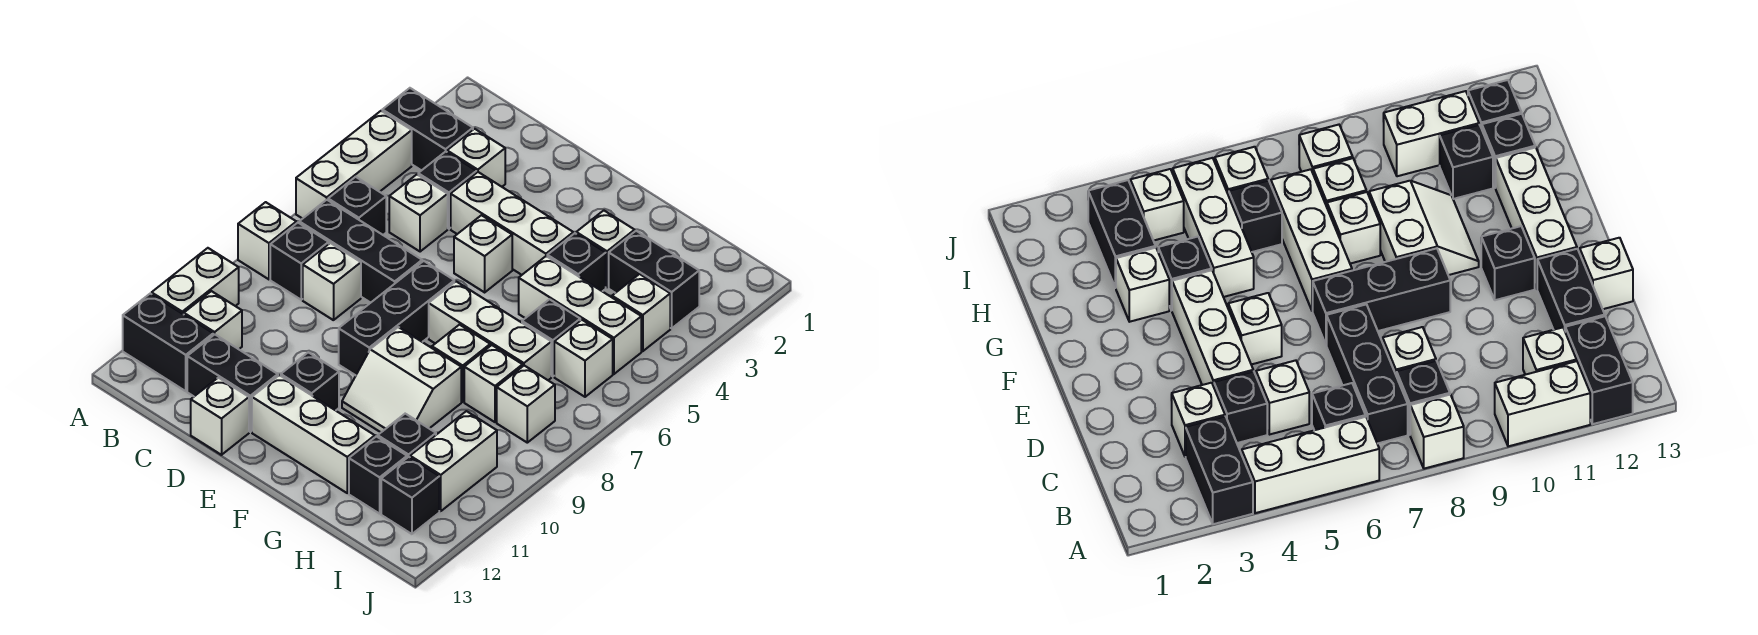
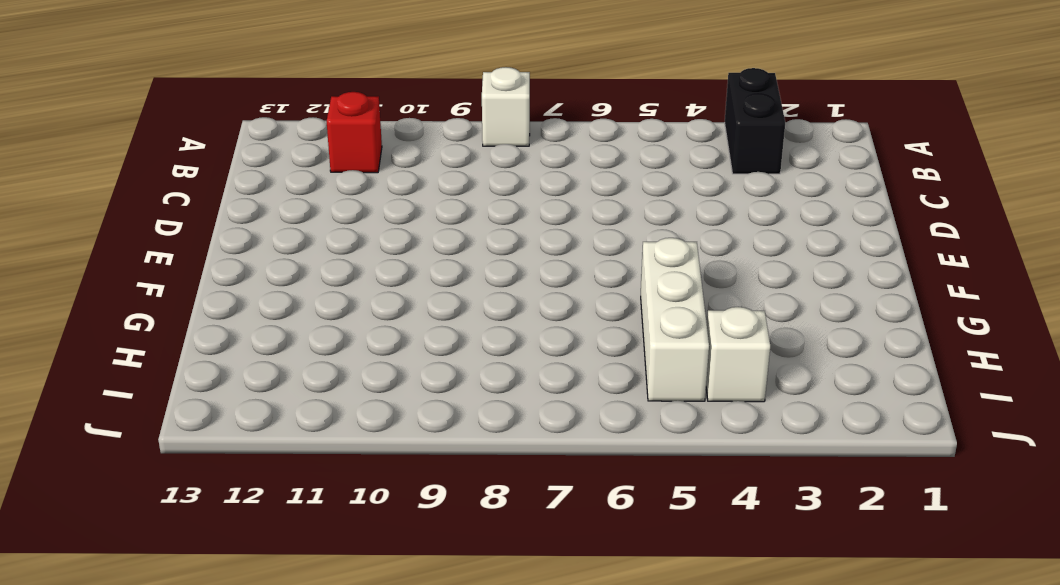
red 1x1 brick [327,92,382,173] -> white 1x1 brick [184,291,242,349]
none -> white 1x3 brick [296,111,412,219]
none -> white 1x2 brick [152,248,239,314]
none -> black 1x2 brick [123,294,213,391]
none -> black 1x1 brick [328,177,386,235]

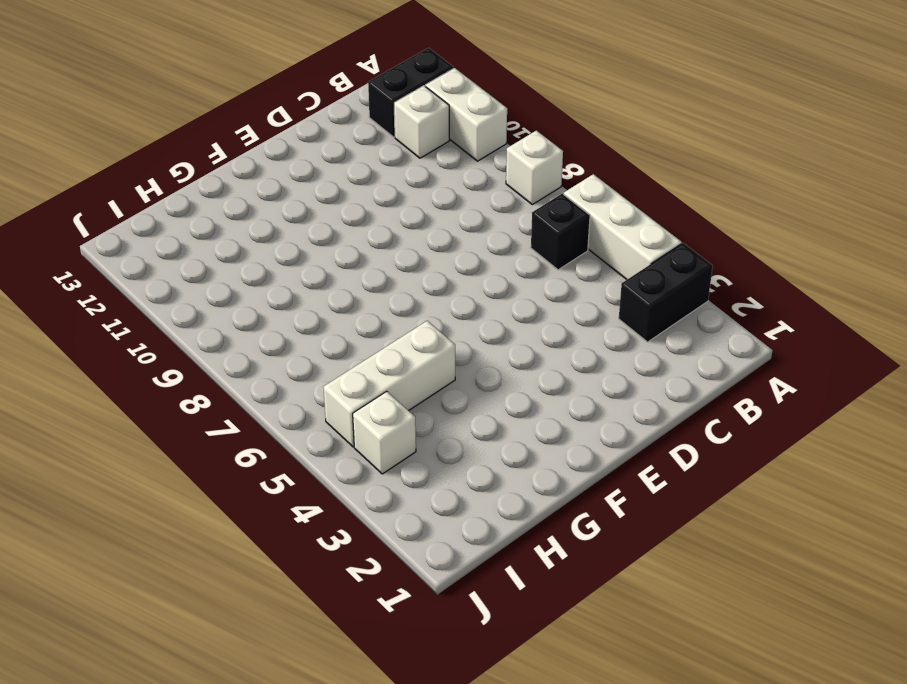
none -> black 1x3 brick [299,200,422,303]
none -> black 1x1 brick [270,223,329,300]
none -> white 1x1 brick [447,129,505,187]
none -> black 1x1 brick [418,152,476,229]

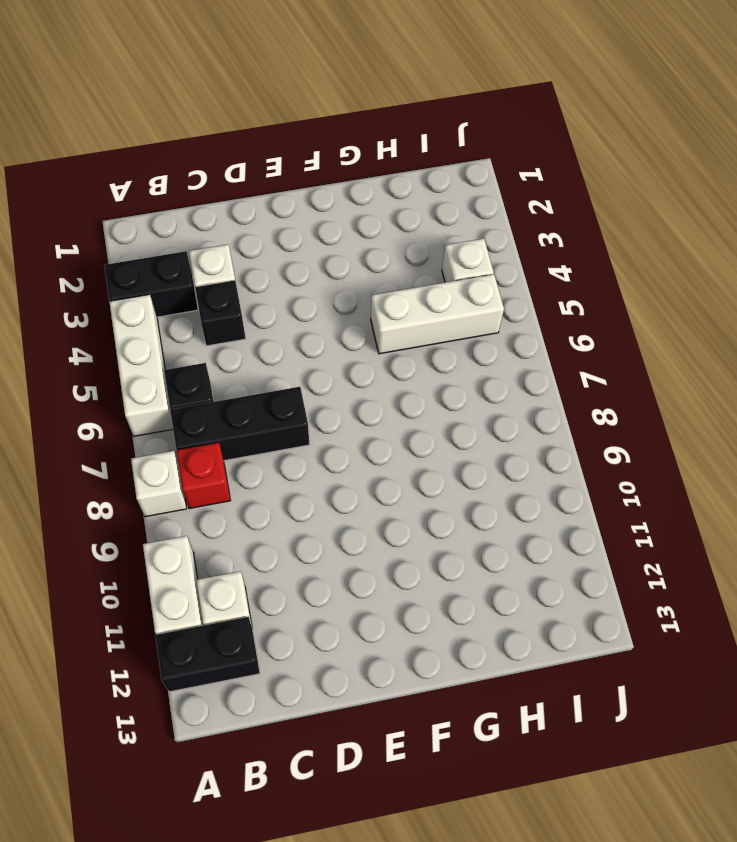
red 1x1 brick [176,443,231,508] -> black 1x1 brick [270,223,329,300]
none -> white 1x1 brick [389,175,448,252]
none -> white 1x1 brick [303,243,361,320]
none -> black 1x2 brick [187,334,278,432]
none -> white 1x3 brick [451,172,573,275]

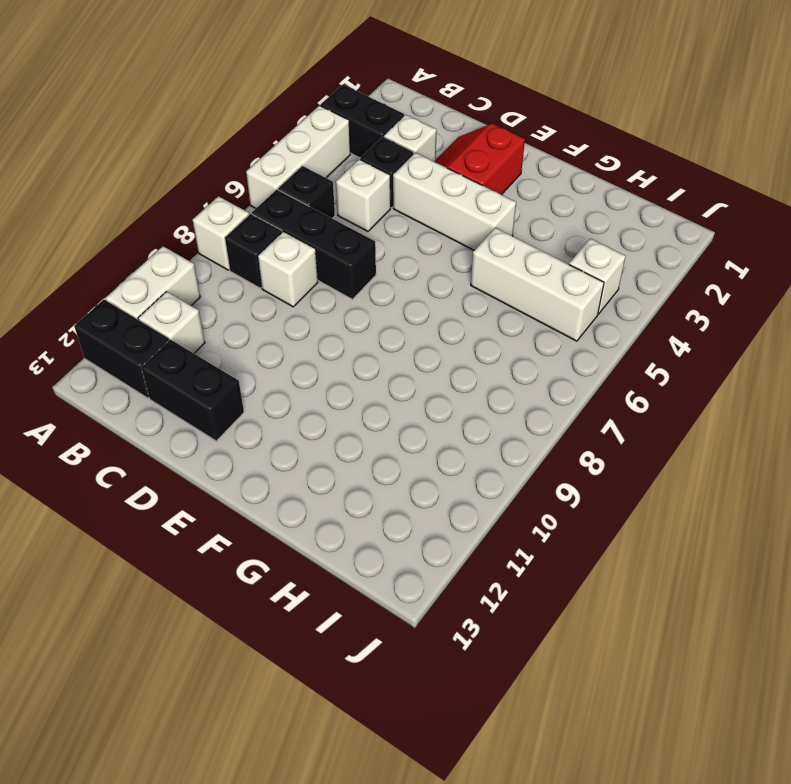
red 2x2 slope [434,123,525,195] -> none
none -> white 1x1 brick [191,378,249,455]
none -> white 1x1 brick [454,215,512,292]
none -> black 1x3 brick [339,261,454,375]
none -> black 1x1 brick [281,352,339,410]

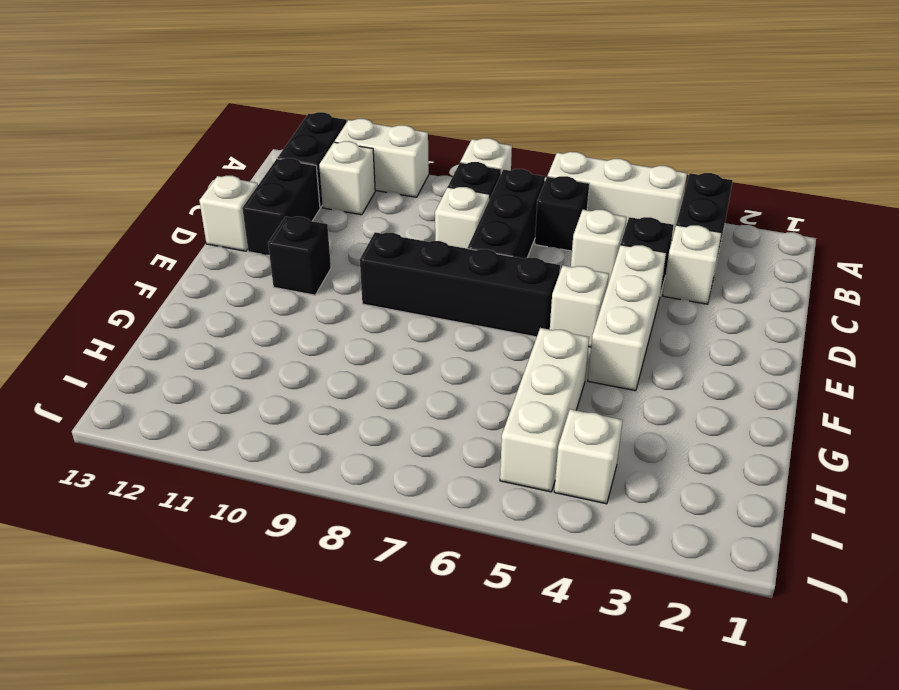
black 1x4 brick [360,232,560,337] -> black 1x3 brick [339,261,454,375]
none -> white 1x3 brick [252,375,375,493]
none -> white 1x3 brick [429,282,551,380]
none -> white 2x2 slope [342,327,461,432]
none -> white 1x1 brick [576,210,635,287]

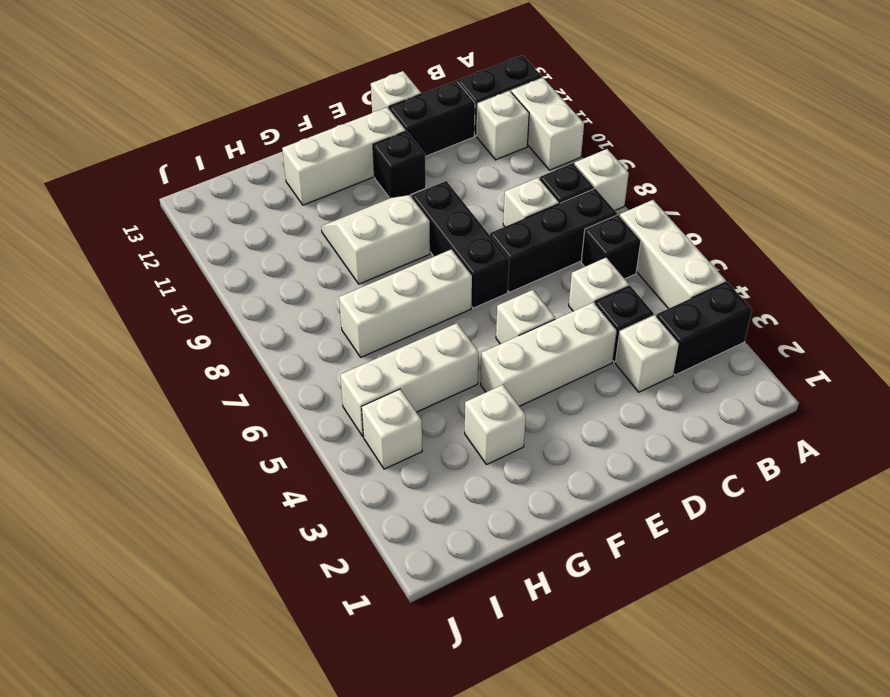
none -> black 1x1 brick [547,233,606,291]
none -> white 1x1 brick [432,325,490,402]
none -> black 1x2 brick [609,231,699,328]
none -> black 1x1 brick [522,299,580,376]

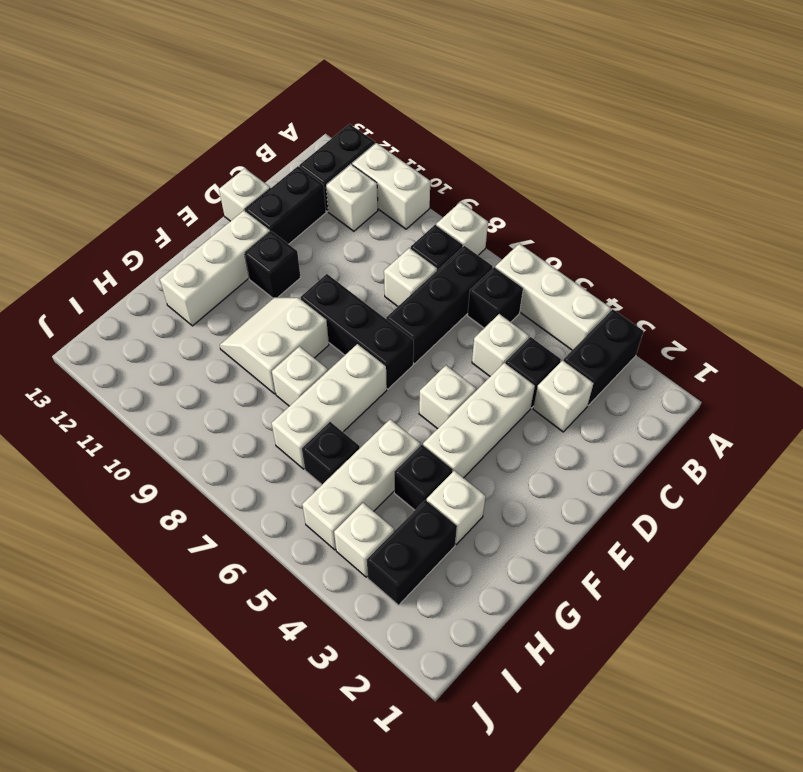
none -> white 1x1 brick [464,345,523,422]
none -> black 1x1 brick [378,414,436,458]
none -> black 1x1 brick [349,436,407,514]
none -> white 1x1 brick [554,320,613,397]

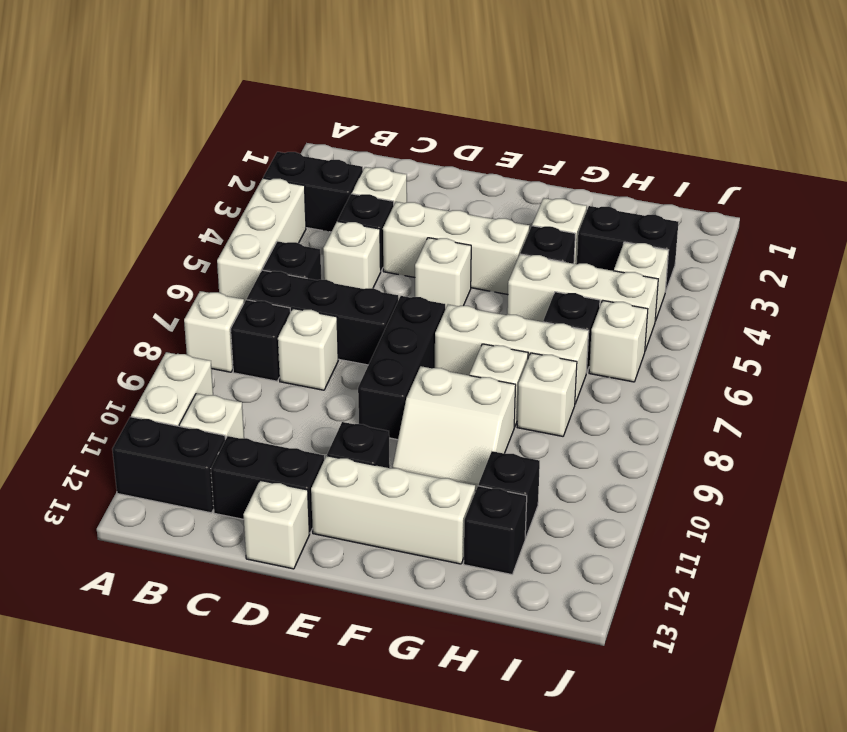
none -> white 1x1 brick [497,366,555,443]
none -> white 1x2 brick [410,411,497,511]
none -> black 1x1 brick [381,457,439,534]

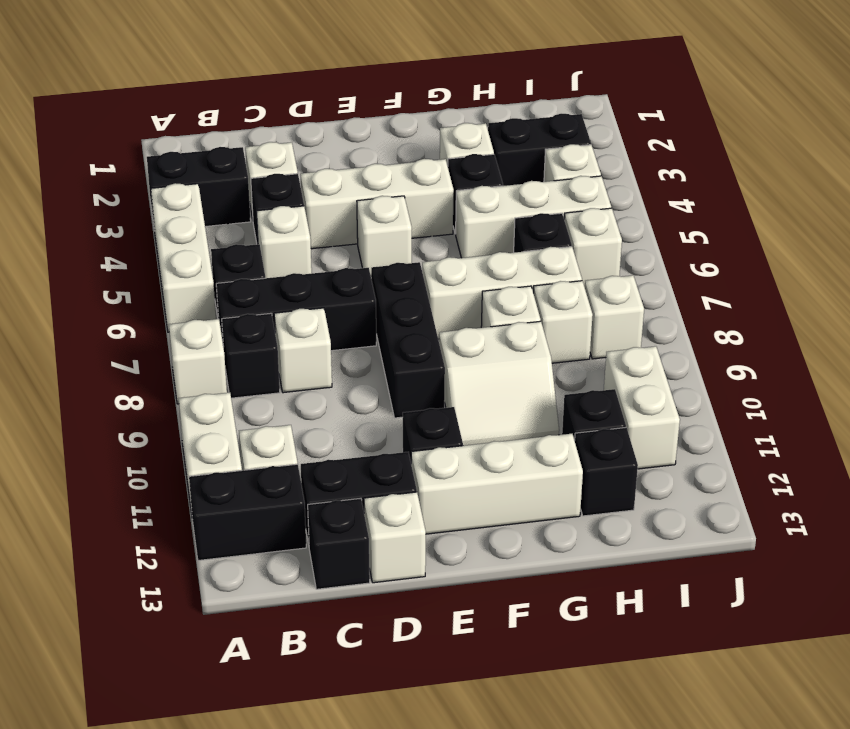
black 1x1 brick [308,498,370,589] -> black 1x1 brick moved to [381,457,439,534]

